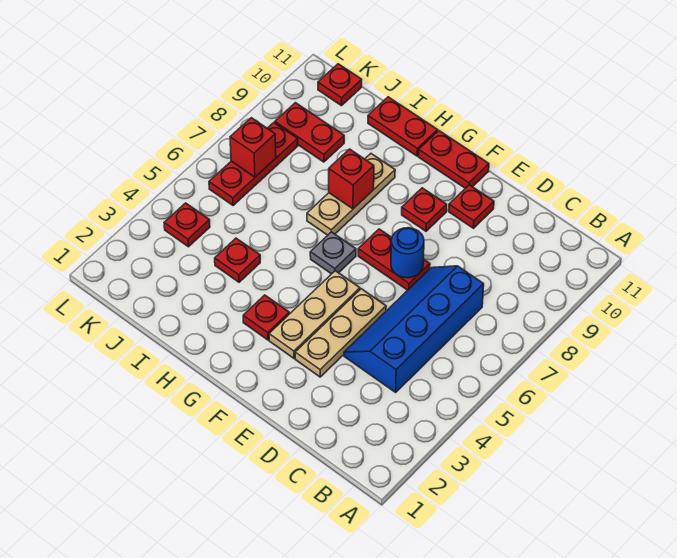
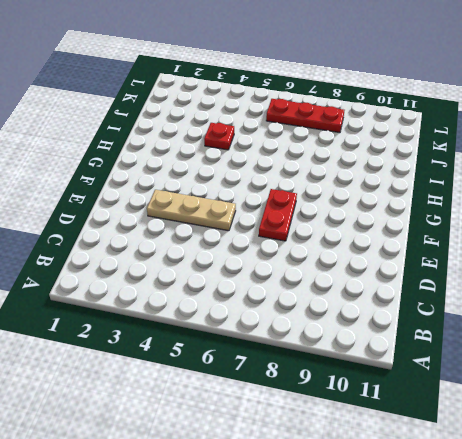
none -> blue 2x4 slope [344,266,484,392]
none -> red 1x1 plate [449,185,494,228]
none -> tan 1x3 plate [269,271,360,358]

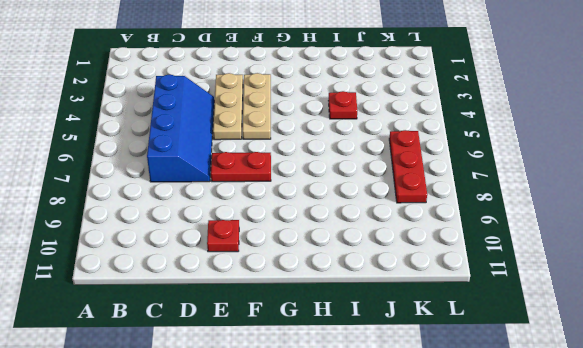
none -> red 1x1 plate [402,188,447,231]
none -> red 1x2 plate [419,131,489,188]
none -> red 1x1 plate [243,295,289,340]

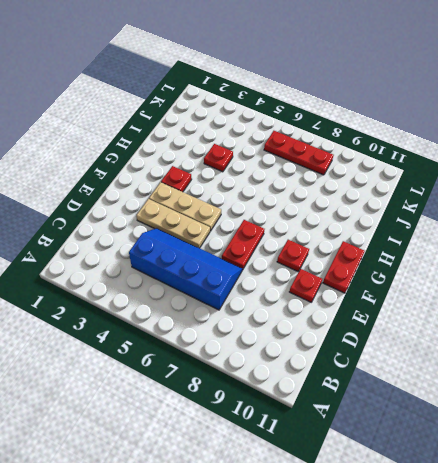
none -> grey 1x1 plate [310,232,356,274]
none -> tan 1x3 plate [307,154,395,235]
none -> red 1x2 plate [368,97,438,156]

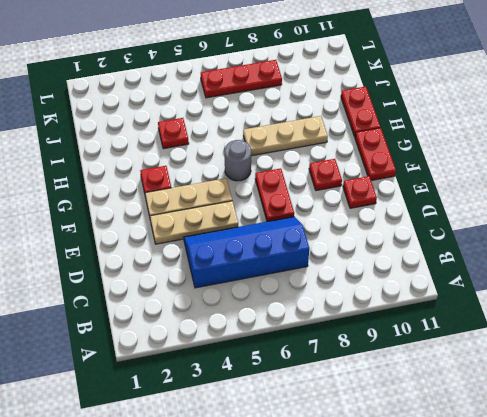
grey 1x1 round brick [225,140,251,181] -> grey 1x1 plate [310,232,356,274]
none -> red 1x2 plate [275,103,344,162]
none -> red 1x1 plate [164,203,210,247]
none -> red 1x1 plate [318,64,362,106]

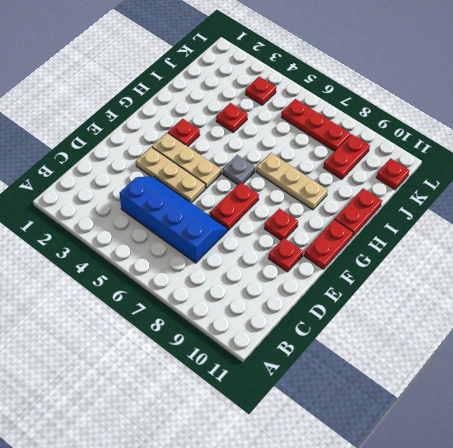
none -> blue 1x1 round brick [391,228,424,278]
none -> red 1x1 brick [329,149,374,209]
none -> red 1x1 brick [230,118,276,177]

